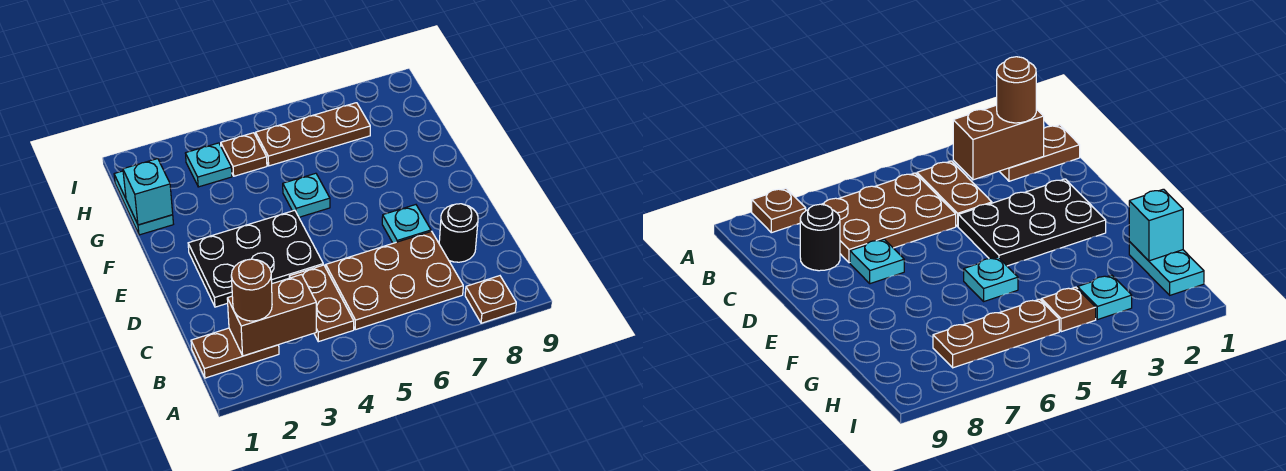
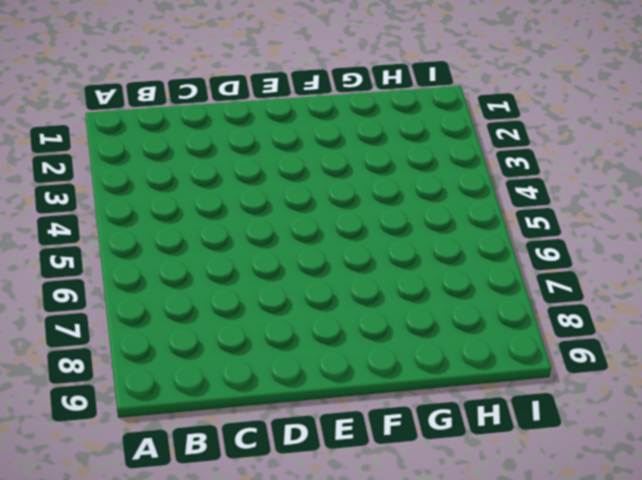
none -> brown 1x1 plate [465,276,516,323]
none -> brown 1x2 plate [191,328,279,378]
none -> brown 1x2 plate [289,265,354,342]

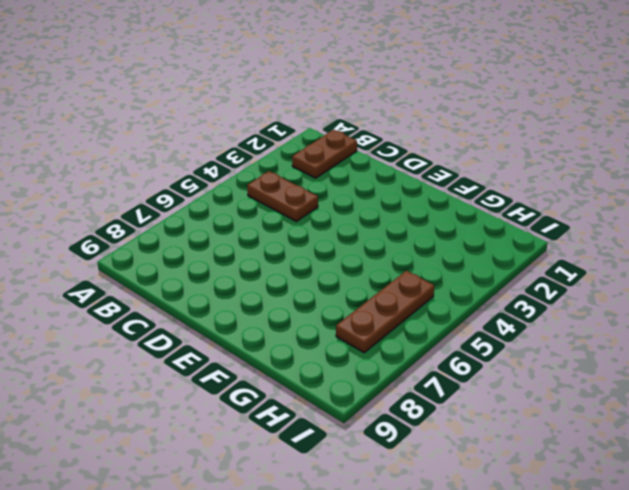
none -> brown 1x1 plate [465,276,516,323]
none -> brown 2x3 plate [326,231,463,330]
none -> black 1x1 round brick [439,204,478,262]

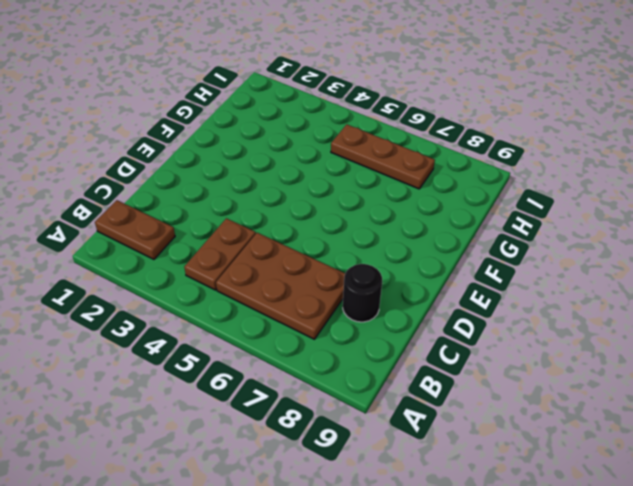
none -> brown 1x1 plate [465,276,516,323]
none -> black 2x3 plate [188,210,323,307]
none -> cyan 1x1 plate [382,205,431,243]

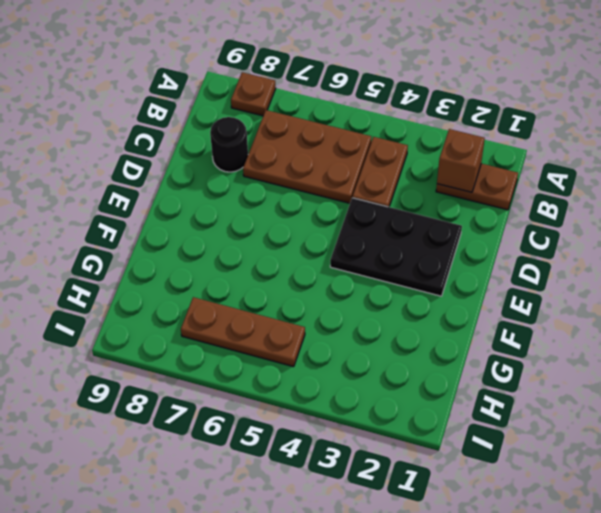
brown 1x1 brick [437,129,485,192] -> brown 1x2 brick [227,274,316,356]
none -> cyan 1x1 plate [382,205,431,243]
none -> cyan 1x1 plate [283,173,330,217]
none -> cyan 1x2 plate [114,171,173,235]

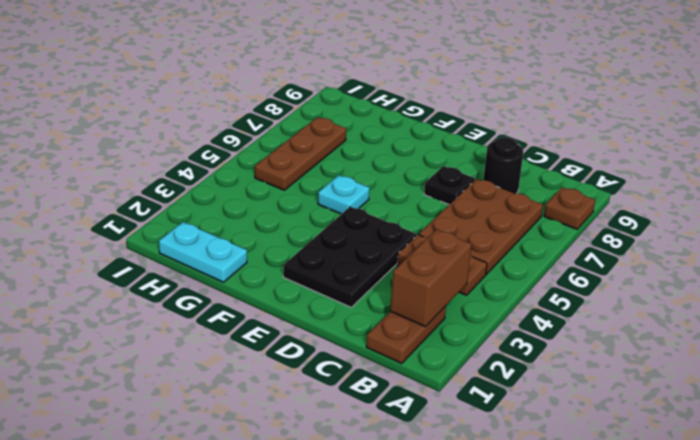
black 1x1 plate [424,166,475,204] -> cyan 1x1 plate [382,205,431,243]
none -> cyan 1x1 plate [186,143,232,187]
none -> brown 1x1 plate [221,133,267,176]
none -> cyan 1x1 brick [123,159,173,225]

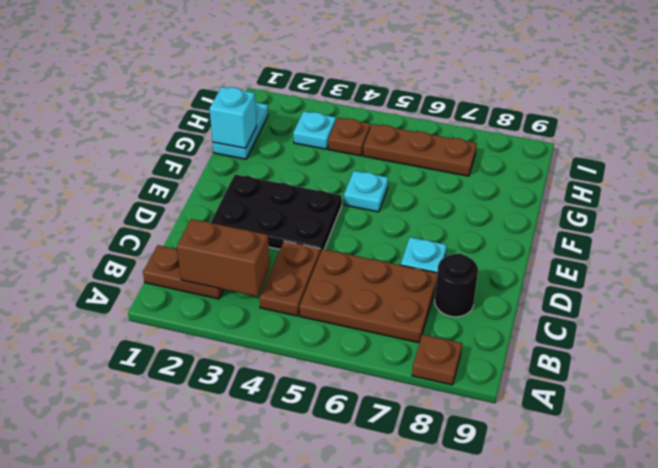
none -> brown 1x1 round brick [231,259,272,321]

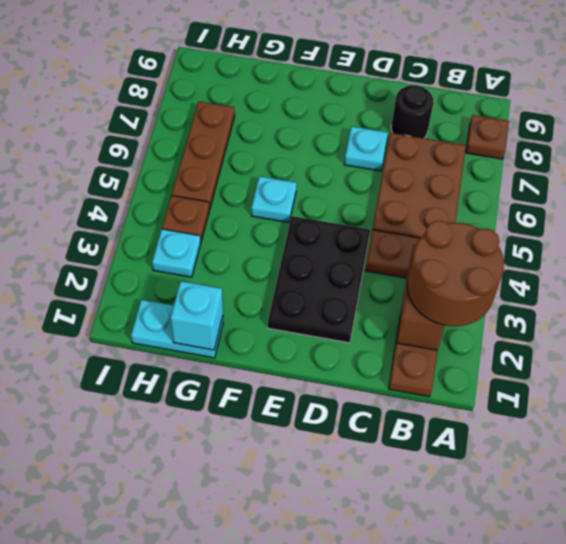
brown 2x2 round brick [407,221,504,326] -> brown 1x1 round brick [231,259,272,321]

